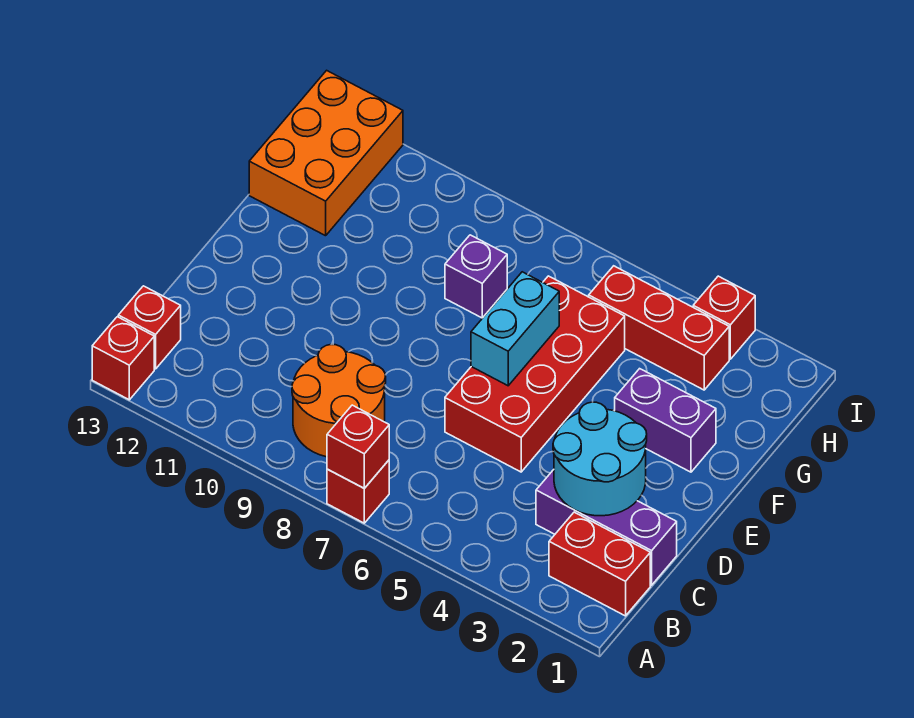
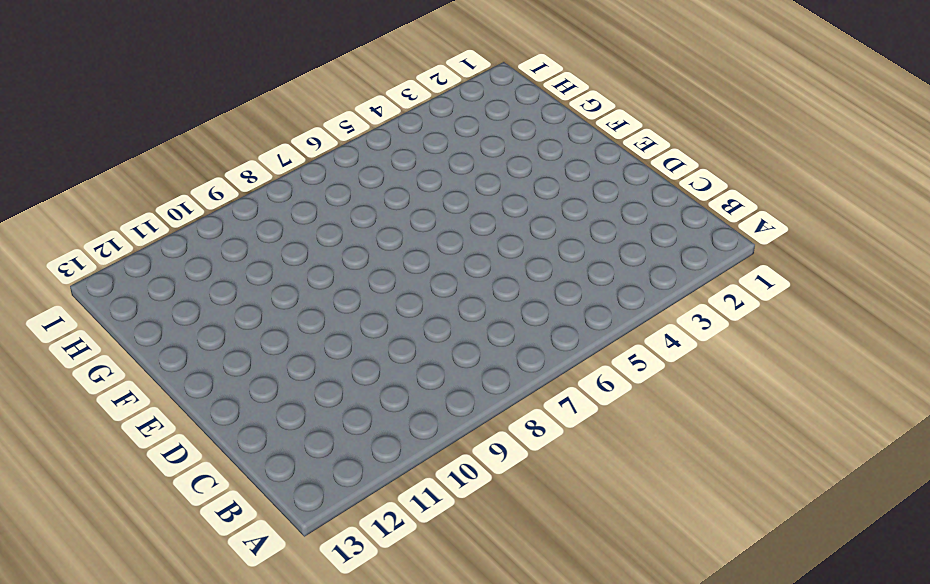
none -> red 1x1 brick [327,460,389,523]
none -> red 1x1 brick [92,317,154,400]
none -> red 1x2 brick [549,512,650,616]

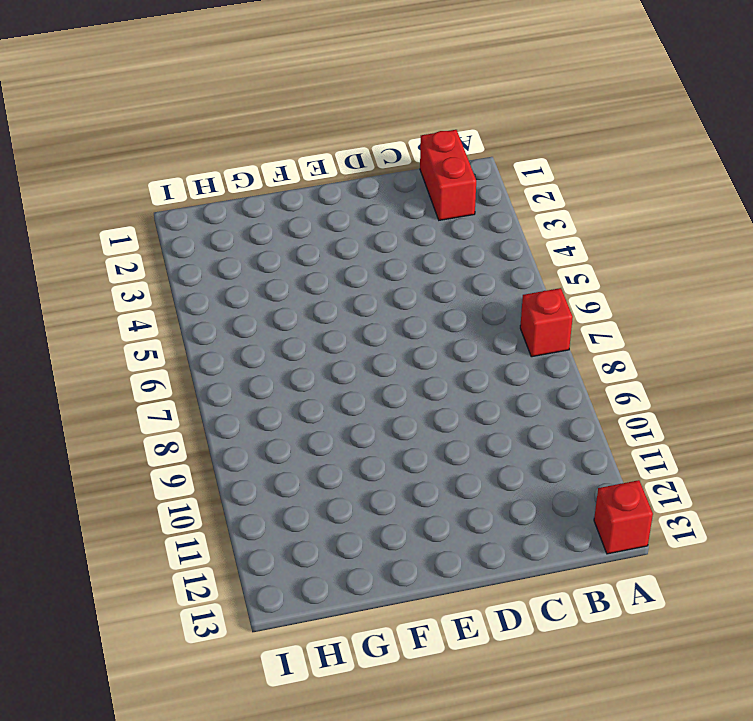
none -> orange 2x2 round brick [292,345,386,457]
none -> red 1x1 brick [118,286,181,369]
none -> purple 1x3 brick [536,470,677,585]

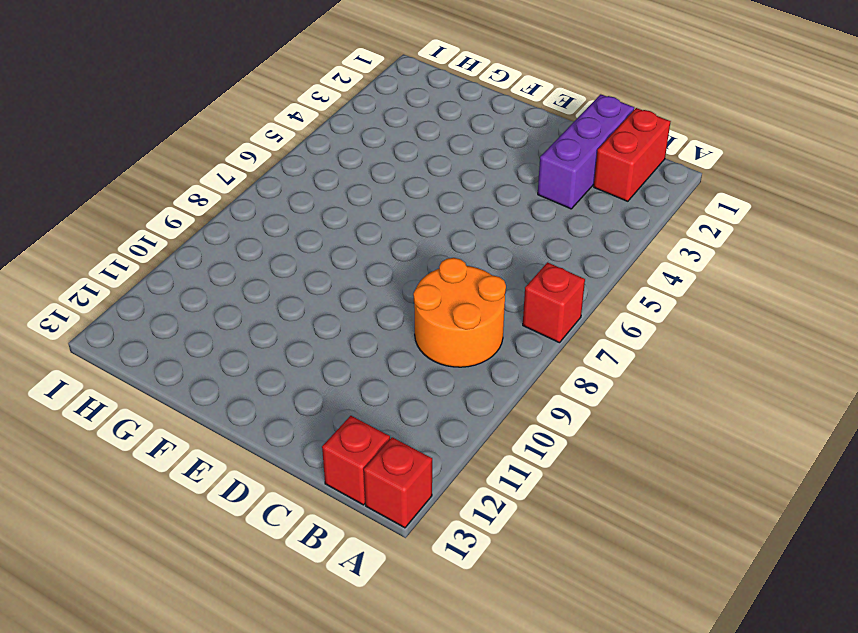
none -> red 2x4 brick [445,276,625,472]
none -> purple 1x2 brick [615,369,716,472]
none -> purple 1x1 brick [445,235,507,318]

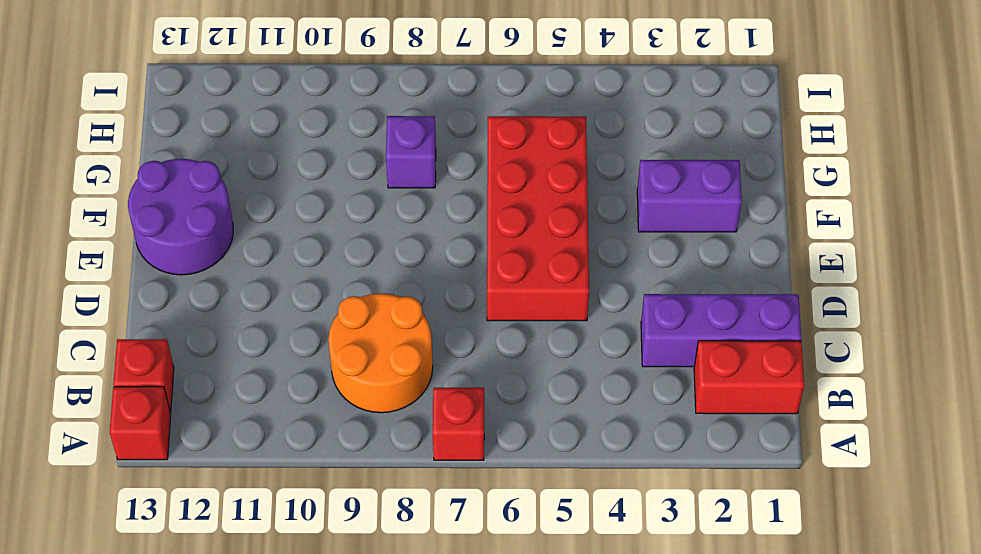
purple 2x2 round brick [128,159,233,275] -> none
none -> orange 2x3 brick [249,70,403,236]
none -> red 1x3 brick [589,266,729,390]
none -> red 1x1 brick [693,276,755,359]

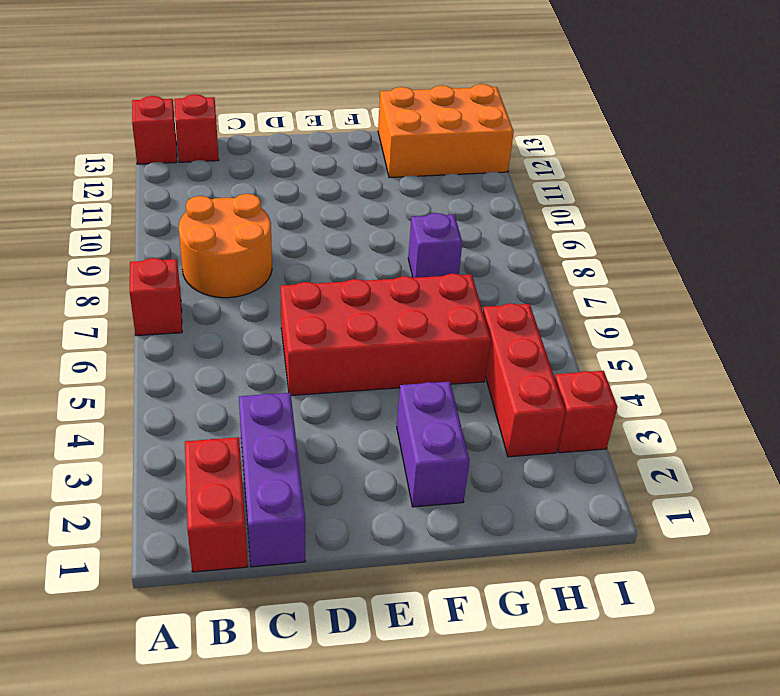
none -> red 1x1 brick [327,405,389,488]
none -> cyan 2x2 round brick [553,402,647,516]
none -> cyan 1x2 brick [471,272,559,386]

